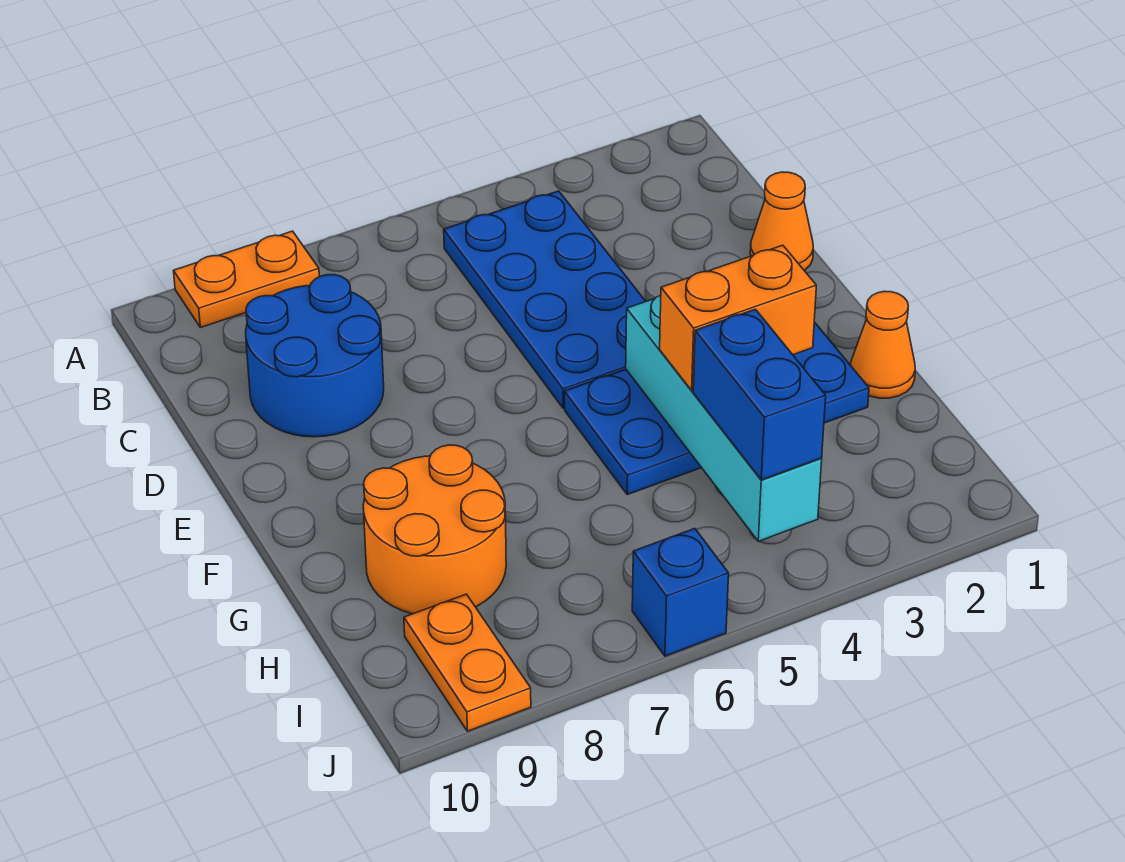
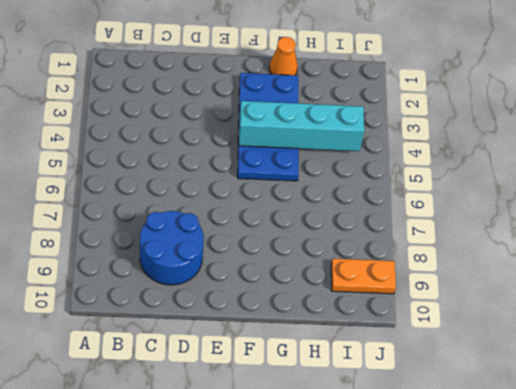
none -> orange 1x2 plate [174,231,319,328]
none -> blue 2x4 plate [444,191,646,408]
none -> orange 1x1 cone [750,172,813,271]

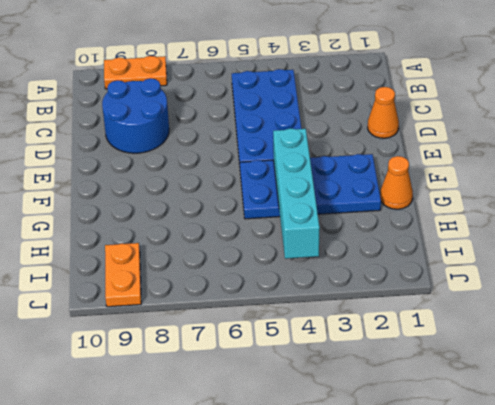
none -> orange 2x2 round brick [363,445,506,614]
none -> blue 1x1 brick [632,529,729,656]
none -> orange 1x2 brick [660,245,816,391]

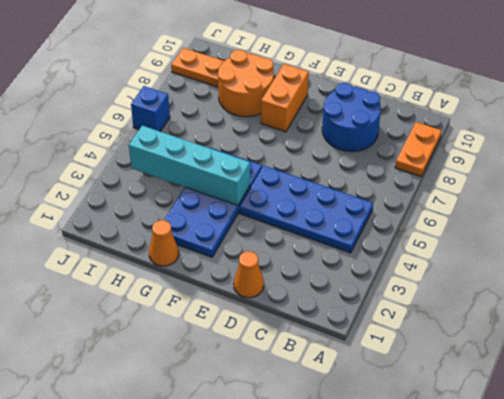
orange 1x2 brick [261,64,309,132] -> orange 1x2 brick moved to [660,245,816,391]
none -> blue 1x2 brick [693,309,826,480]

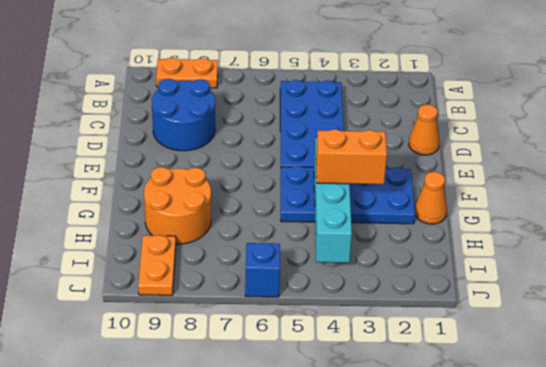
none -> blue 1x2 brick [693,309,826,480]

